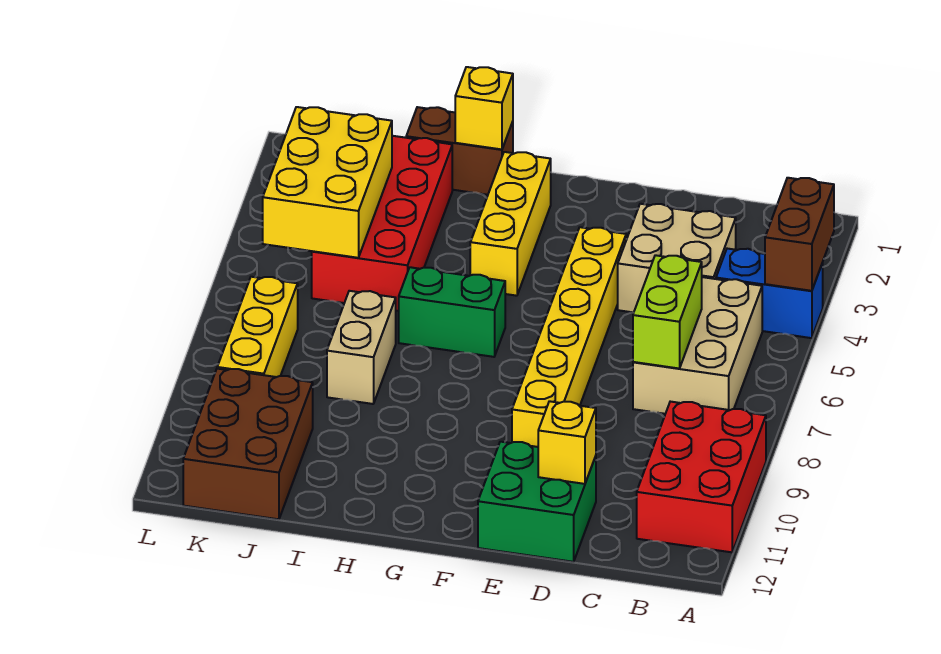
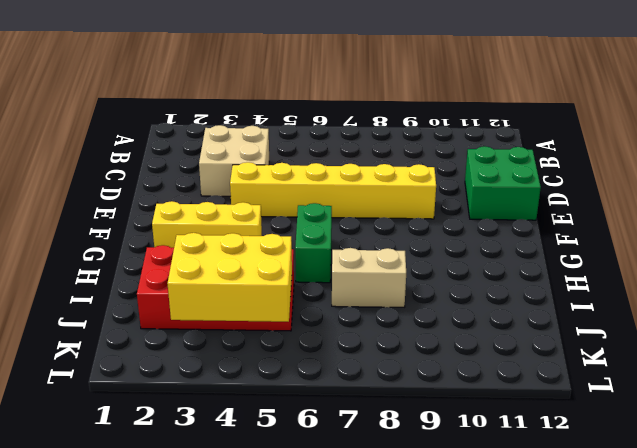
none -> blue 1x2 brick [716,249,823,338]
none -> red 2x3 brick [637,402,766,552]
none -> tan 2x3 brick [633,277,762,414]

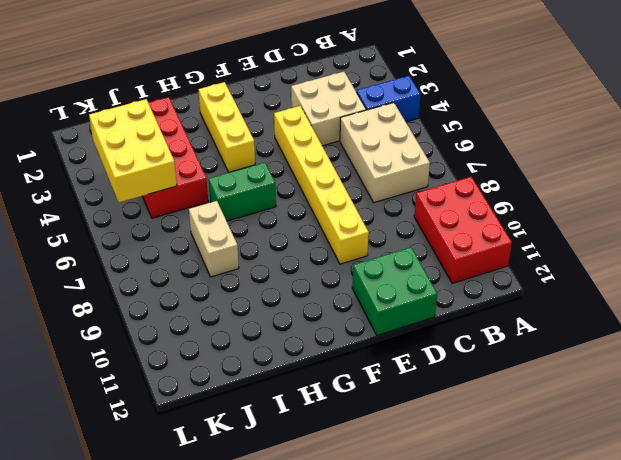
none -> brown 1x2 brick [406,107,513,195]
none -> brown 2x3 brick [183,369,313,519]
none -> yellow 1x3 brick [217,277,298,377]

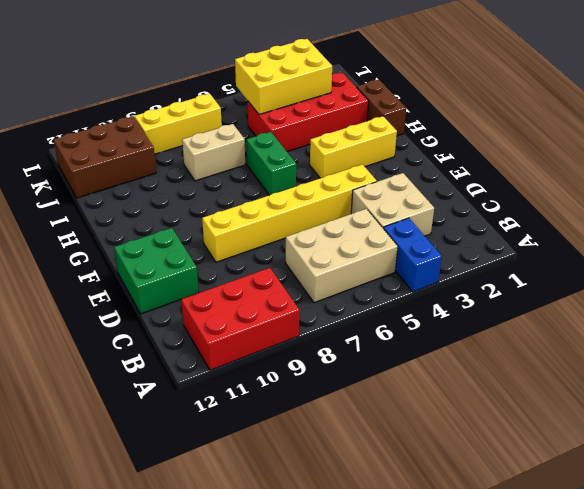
none -> brown 1x2 brick [765,178,834,291]
none -> lime 1x2 brick [633,255,702,368]
none -> yellow 1x1 brick [538,401,596,484]

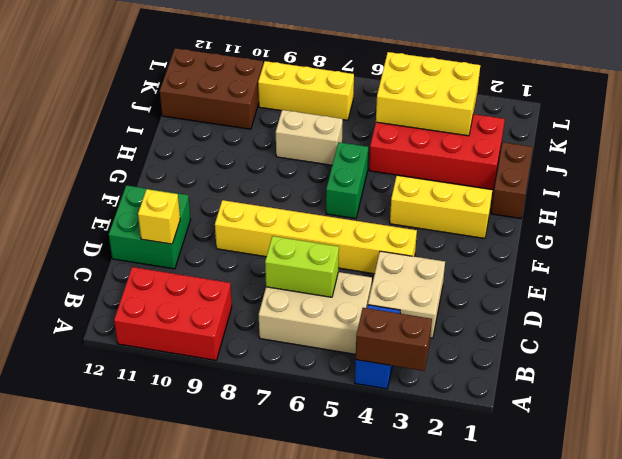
none -> yellow 1x1 brick [455,67,513,149]

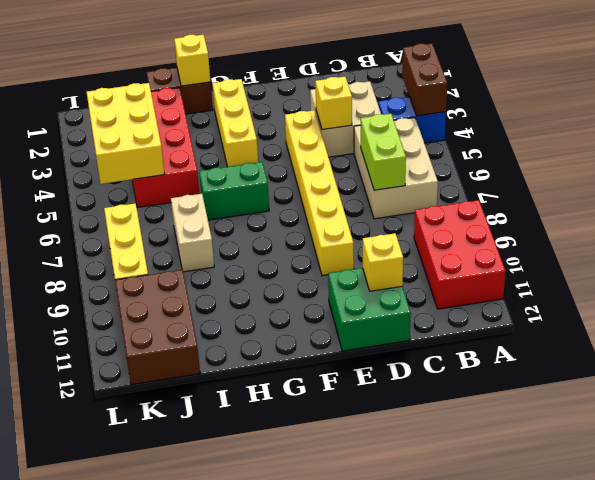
yellow 1x1 brick [315,77,352,130] -> none

